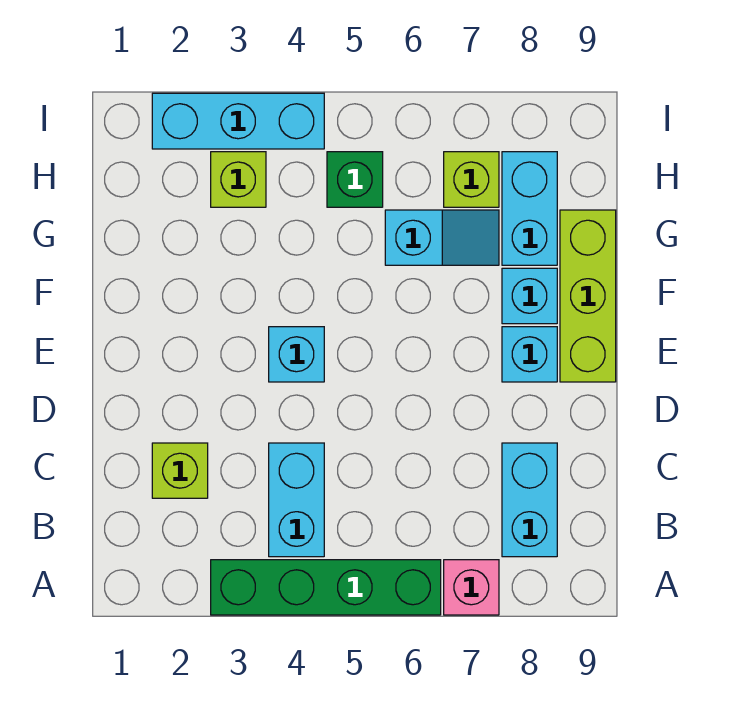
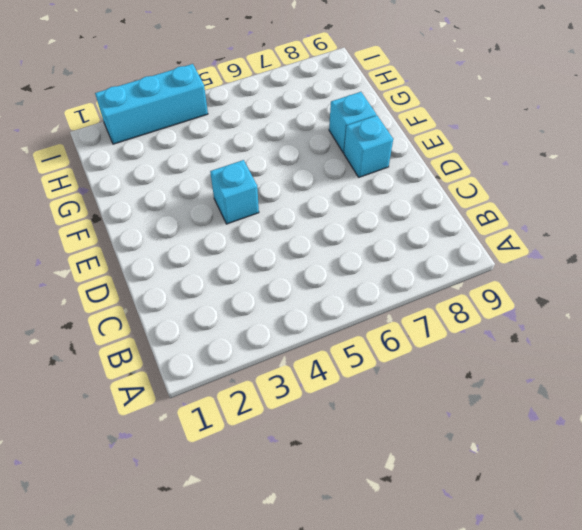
none -> green 1x4 brick [211,560,441,615]
none -> pink 1x1 brick [444,560,499,615]
none -> cyan 1x2 brick [269,443,324,557]

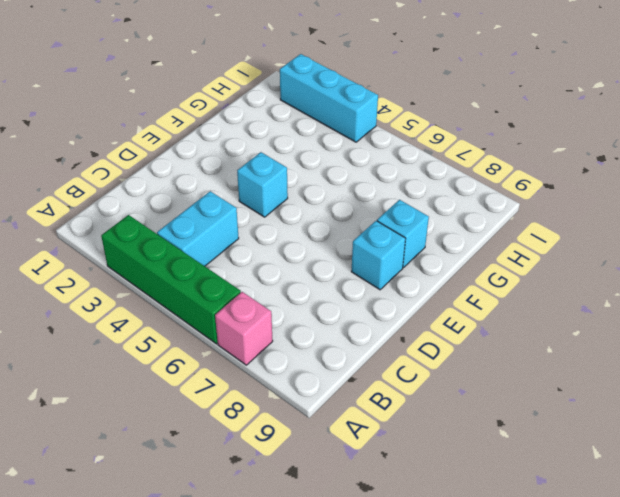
none -> cyan 1x2 brick [502,443,557,557]
none -> lime 1x1 brick [152,443,208,498]
none -> lime 1x3 brick [560,210,616,382]

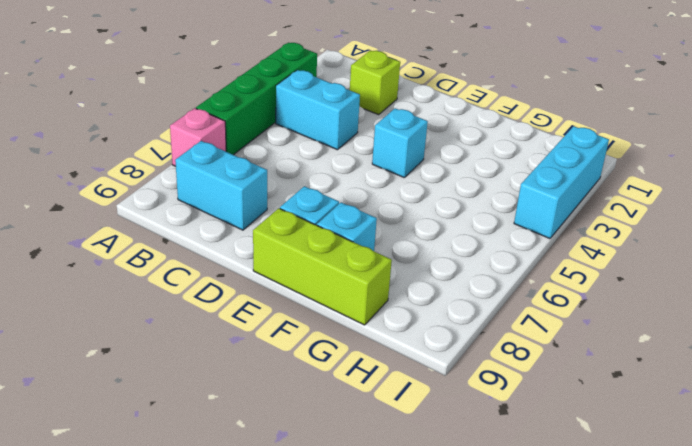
none -> cyan 1x2 slope [385,210,499,265]
none -> cyan 1x2 brick [502,152,557,265]
none -> lime 1x1 brick [211,152,266,207]

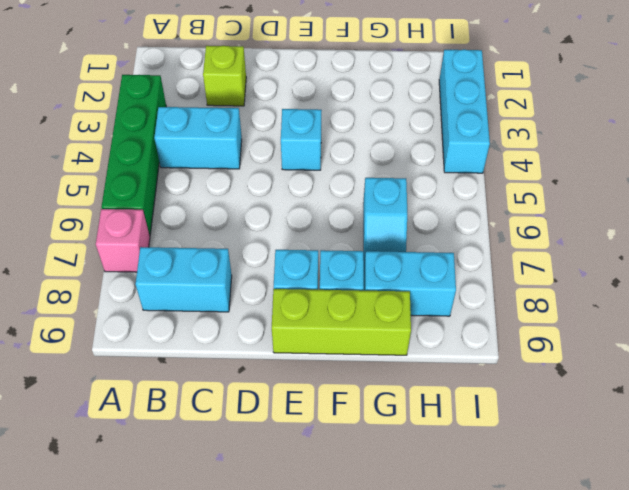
none -> lime 1x1 brick [211,152,266,207]
none -> green 1x1 brick [327,152,383,207]
none -> lime 1x1 brick [444,152,499,207]

